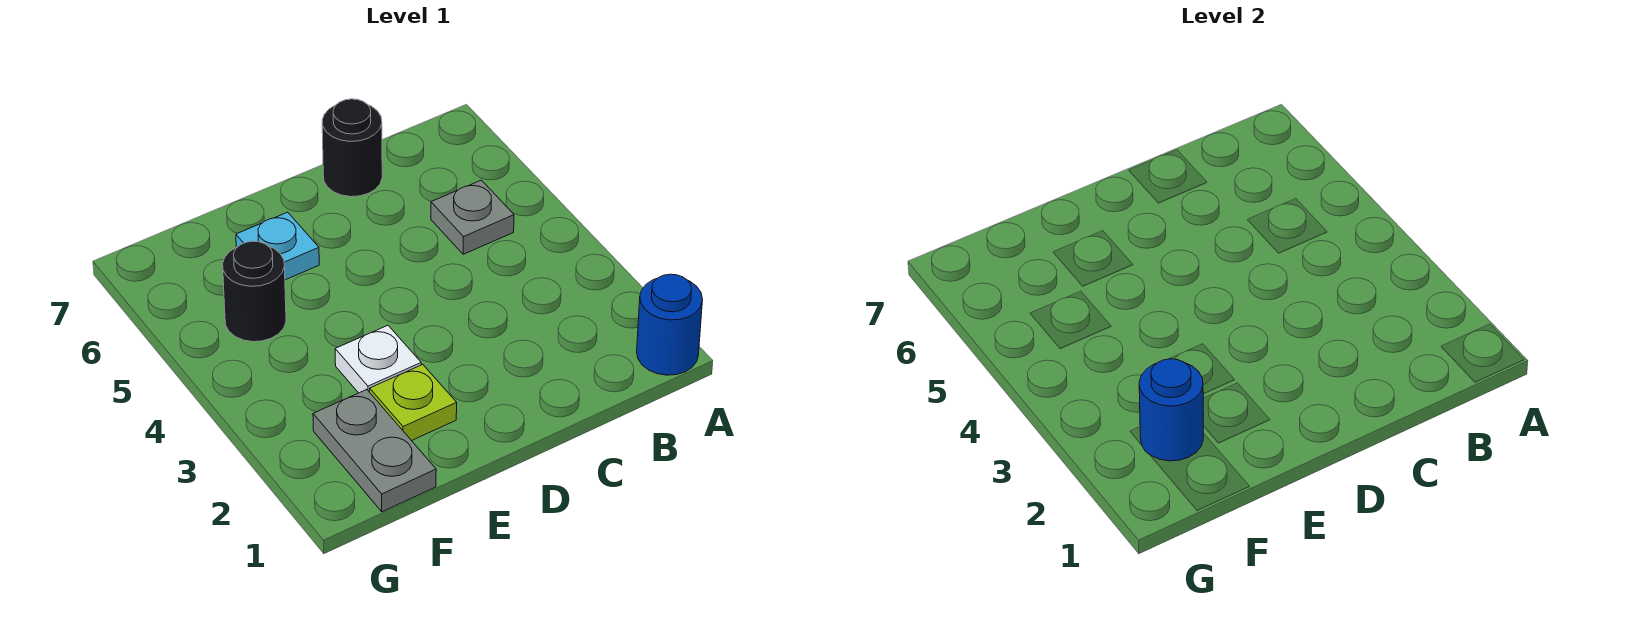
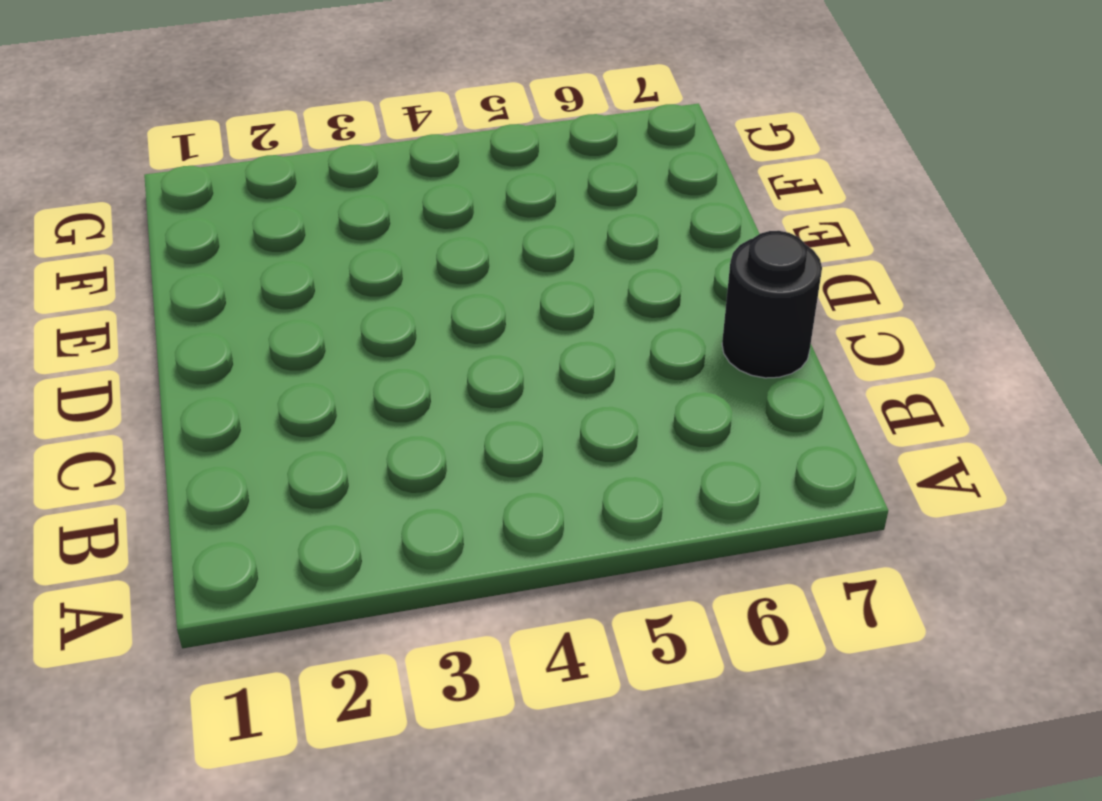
none -> blue 1x1 round brick [637,274,703,375]
none -> grey 1x1 plate [431,180,514,254]

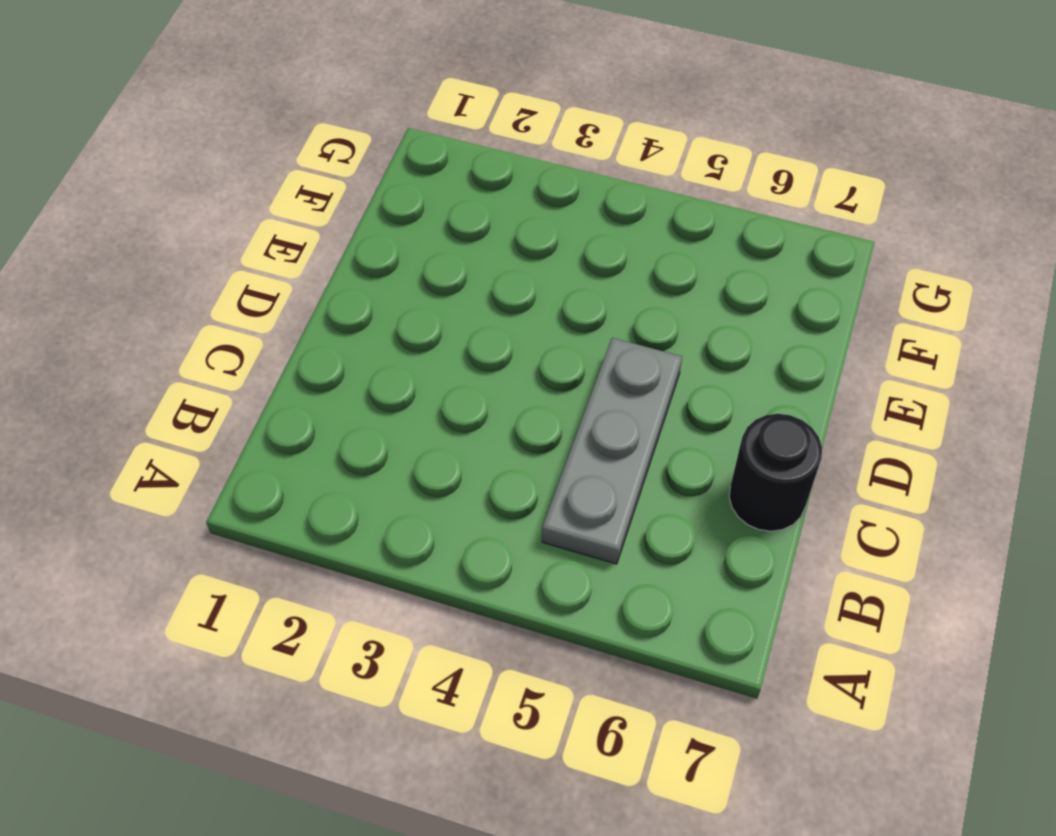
grey 1x3 plate [542,338,682,564] -> grey 1x1 plate [431,180,514,254]
none -> blue 1x1 round brick [637,274,703,375]
none -> lime 1x1 plate [370,365,457,441]

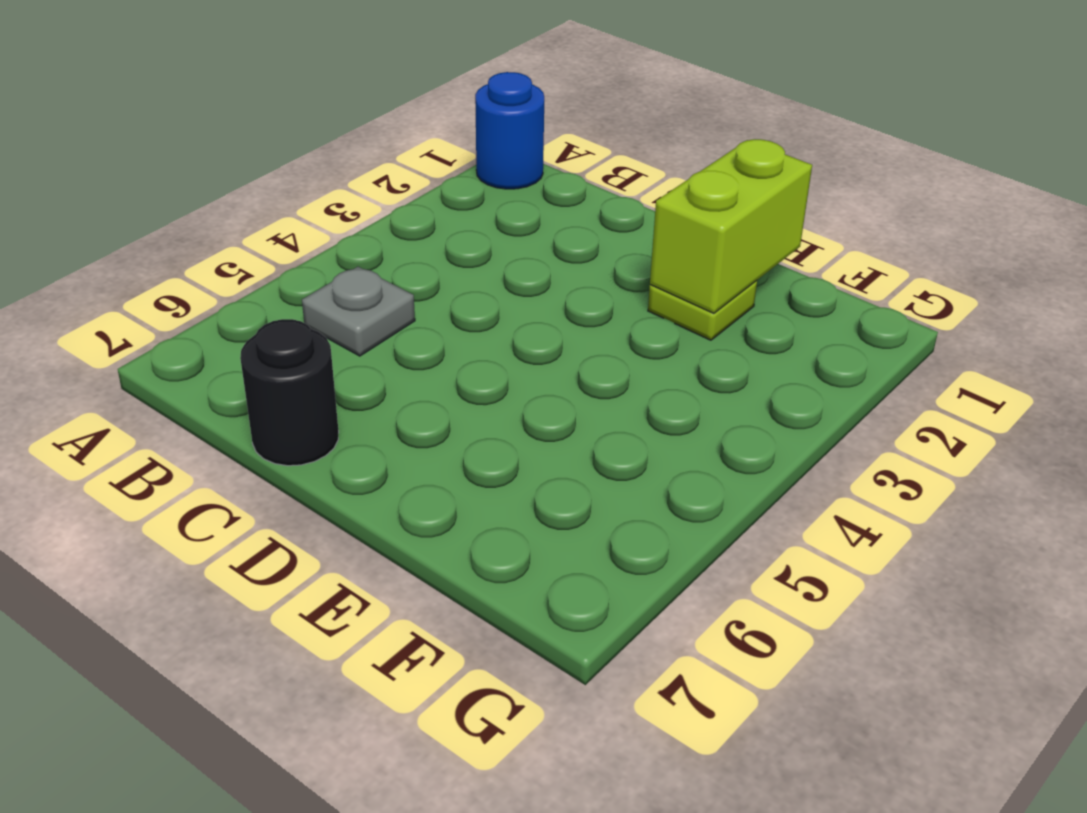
lime 1x2 brick [650,139,812,313] -> none
none -> white 1x1 plate [335,325,421,393]
none -> cyan 1x1 plate [236,212,319,280]

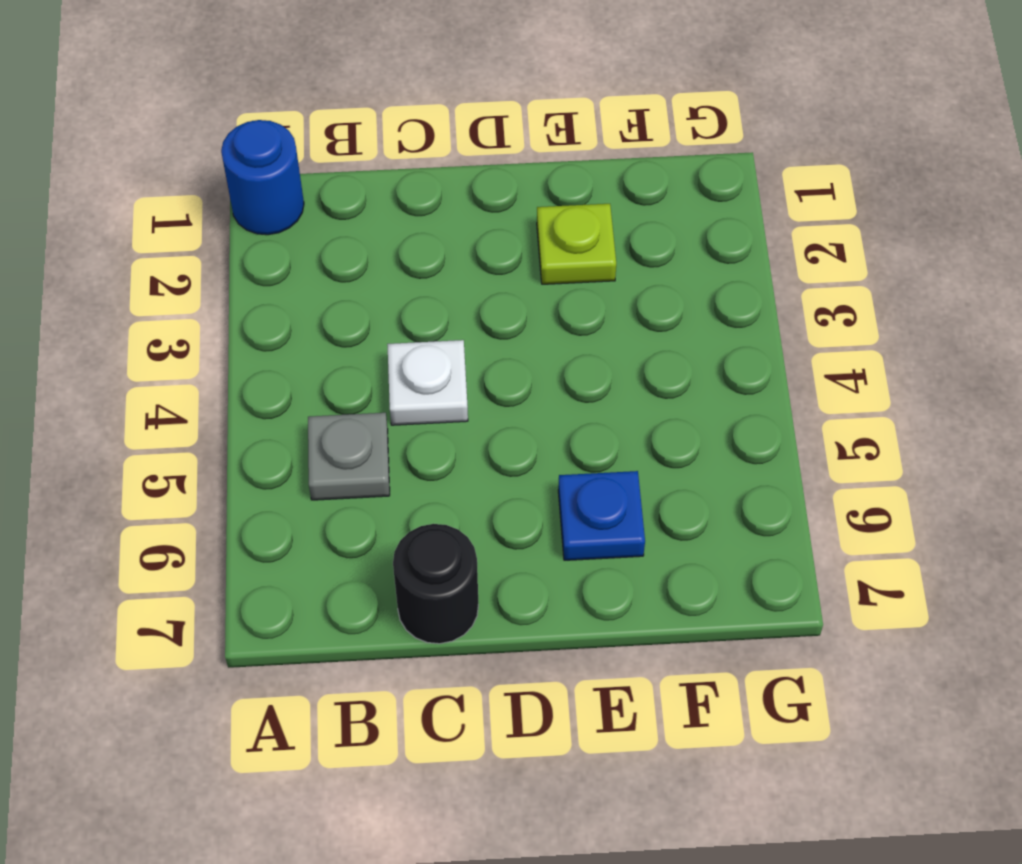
white 1x1 plate [387,340,468,425] -> white 1x1 plate moved to [335,325,421,393]
blue 1x1 plate [558,471,645,560] -> cyan 1x1 plate [236,212,319,280]
none -> grey 1x2 plate [313,390,436,512]
none -> black 1x1 round brick [223,241,286,342]

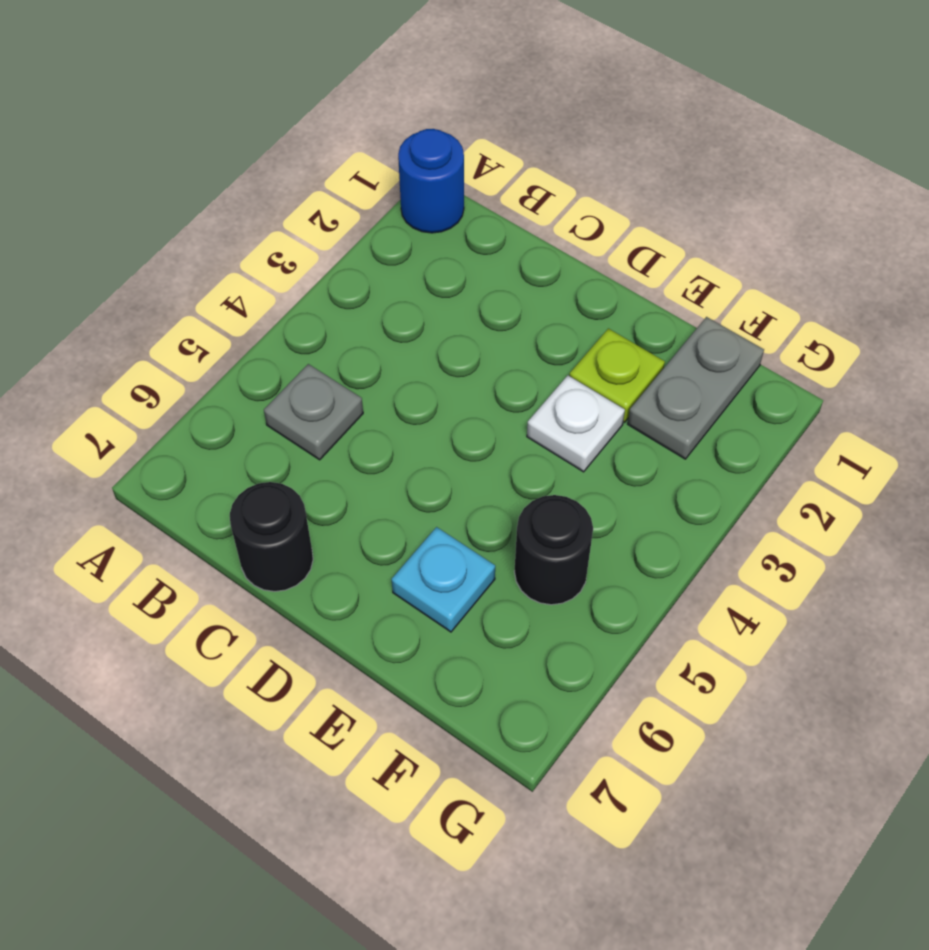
none -> blue 1x1 round brick [1139,359,1203,461]

